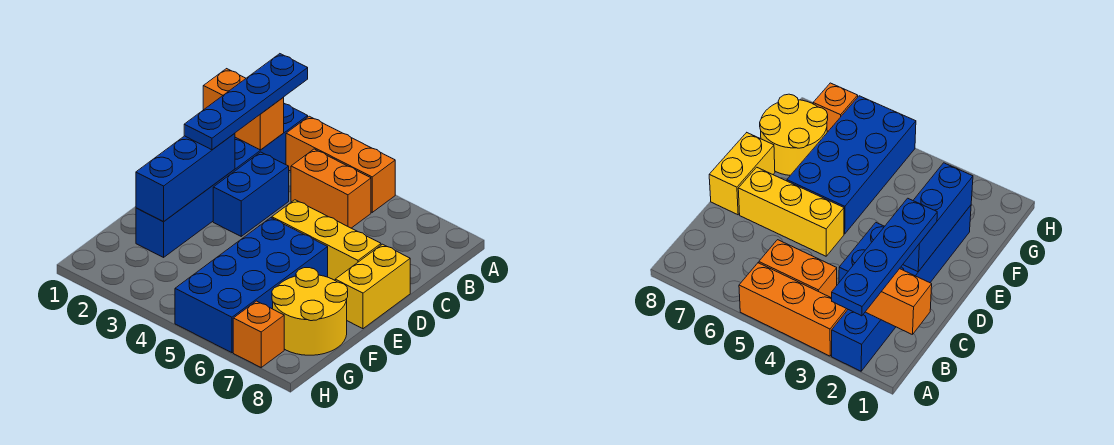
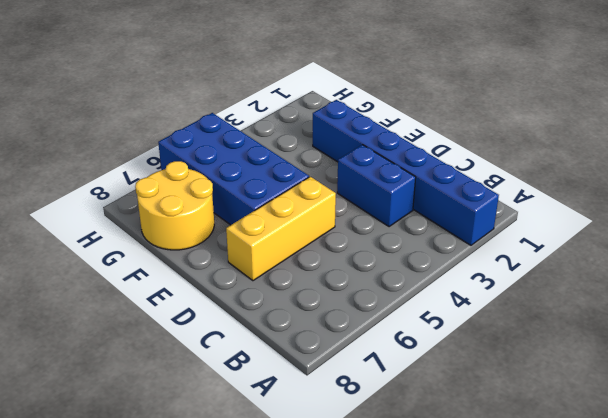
none -> orange 1x3 brick [286,116,395,212]
none -> orange 1x2 brick [291,149,371,228]
none -> yellow 1x2 brick [335,244,410,329]

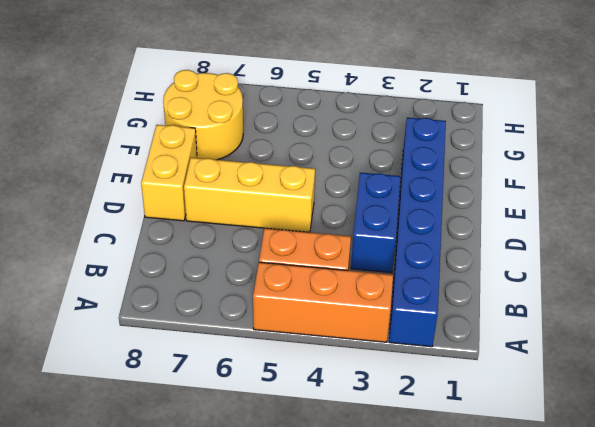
none -> blue 2x4 brick [175,218,328,353]
none -> orange 1x1 brick [233,301,284,367]
none -> orange 1x2 brick [203,69,284,150]

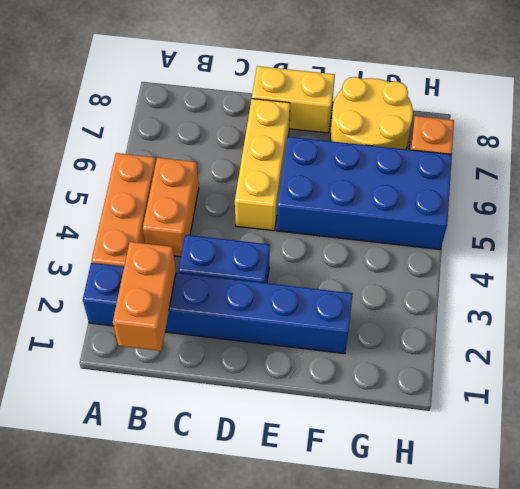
none -> blue 1x3 brick [136,133,235,222]
none -> blue 1x4 plate [184,54,308,150]

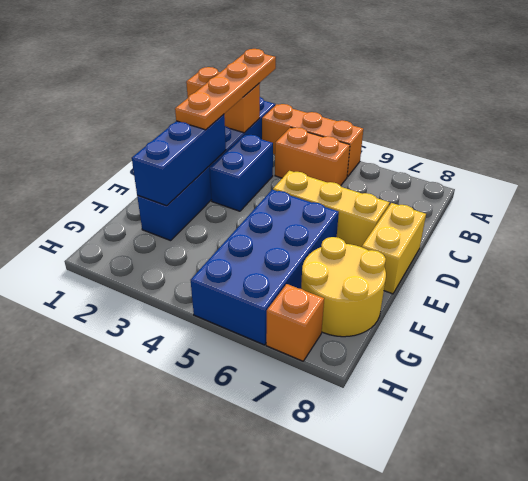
orange 1x4 plate [175,49,276,130] -> blue 1x4 plate [184,54,308,150]

